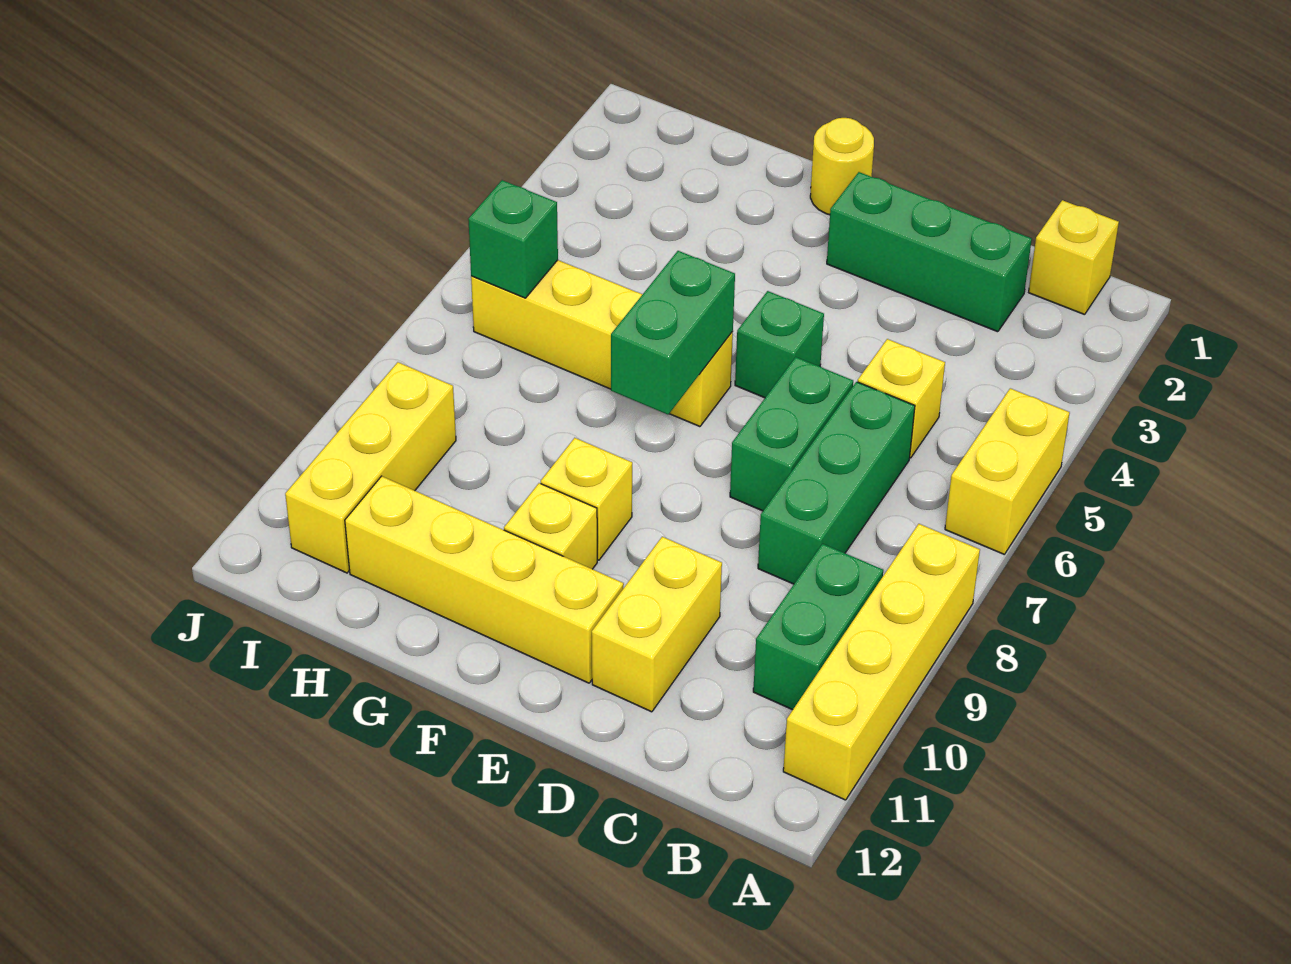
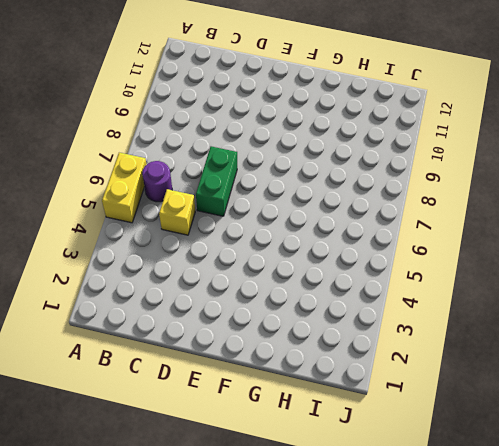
purple 1x1 round brick [142,161,172,202] -> none
none -> yellow 1x4 brick [783,524,980,800]
none -> yellow 1x1 brick [1029,200,1119,315]
none -> green 1x2 brick [753,544,883,710]

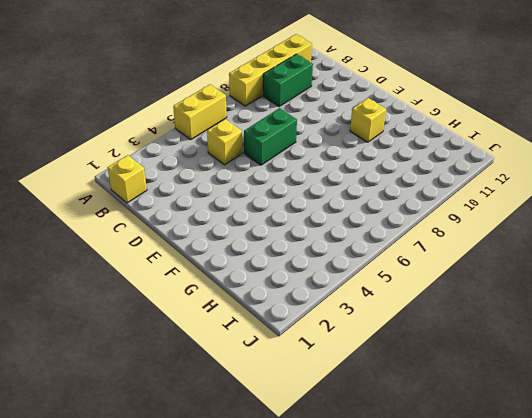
none -> green 1x3 brick [827,172,1032,332]
none -> green 1x3 brick [758,382,915,584]
none -> yellow 1x2 brick [592,537,722,712]

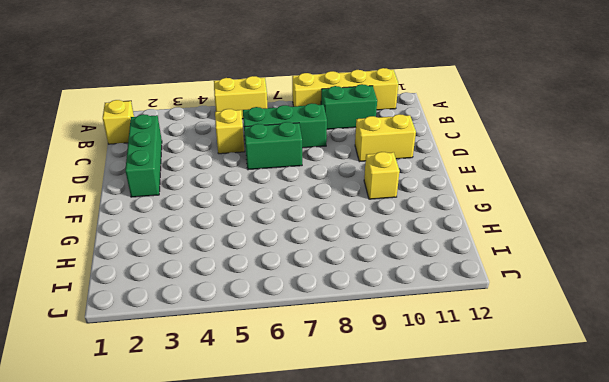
none -> green 1x1 brick [735,291,824,398]
none -> yellow 1x4 brick [345,476,624,683]
none -> yellow 1x1 round brick [810,118,874,215]

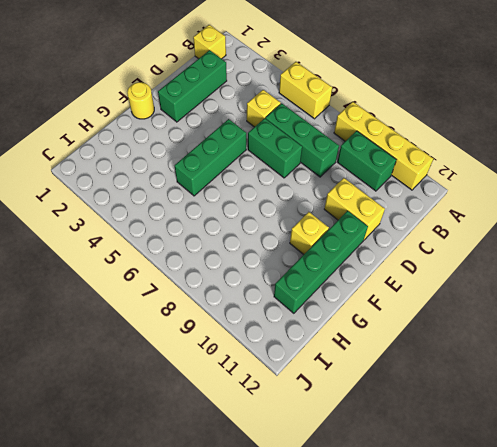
green 1x3 brick [175,119,246,196] -> green 1x1 brick [735,291,824,398]
green 1x4 brick [274,211,368,313] -> yellow 1x4 brick [345,476,624,683]
none -> yellow 1x4 brick [471,260,733,427]
none -> yellow 1x1 brick [541,438,632,560]
none -> yellow 1x3 brick [285,362,456,573]

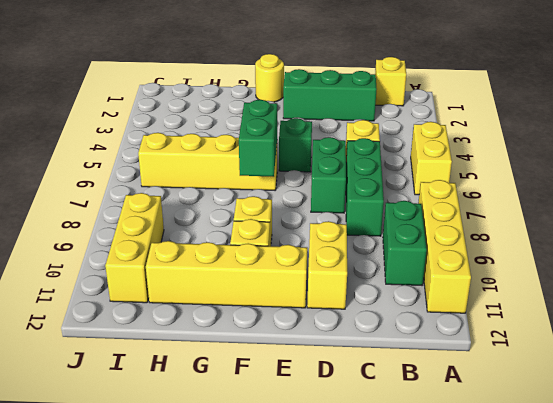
none -> green 1x1 brick [468,180,558,298]

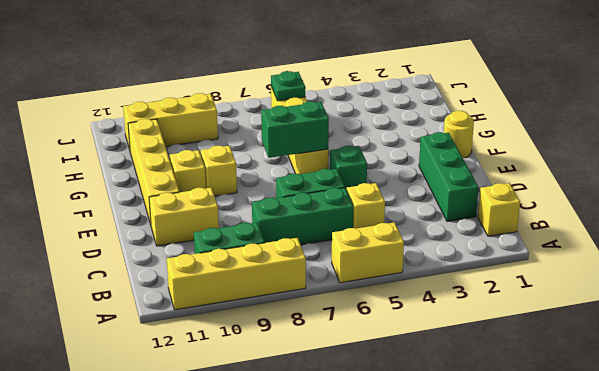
green 1x1 plate [271,71,305,101] -> green 1x1 brick [468,180,558,298]

